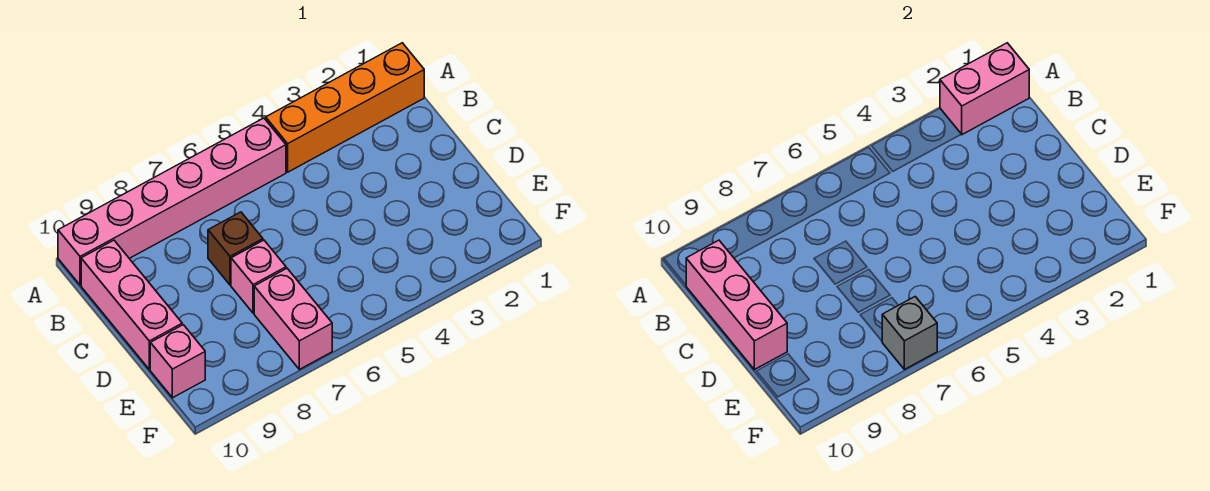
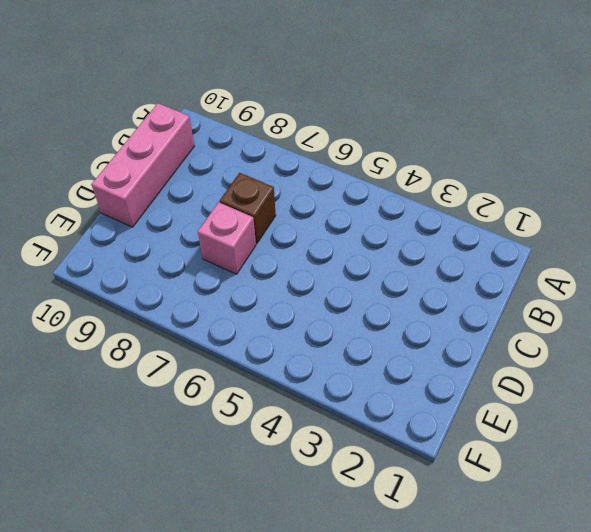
none -> orange 1x4 brick [266,43,424,172]
none -> pink 1x6 brick [58,118,286,285]

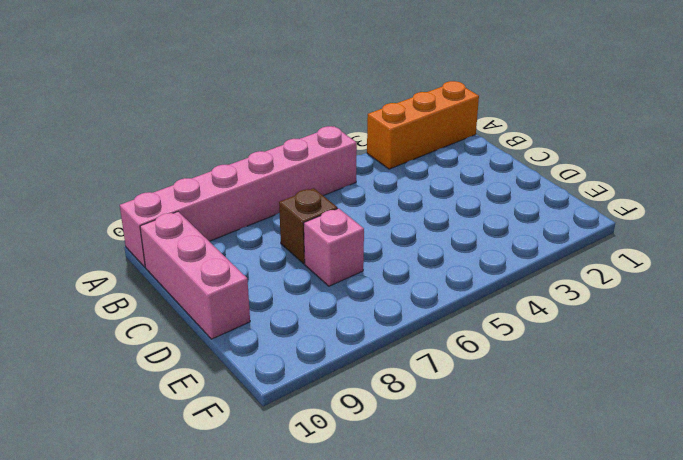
orange 1x3 brick [367,81,479,169] -> orange 1x4 brick [266,43,424,172]
none -> pink 1x2 brick [254,268,332,369]
none -> pink 1x1 brick [150,325,205,398]

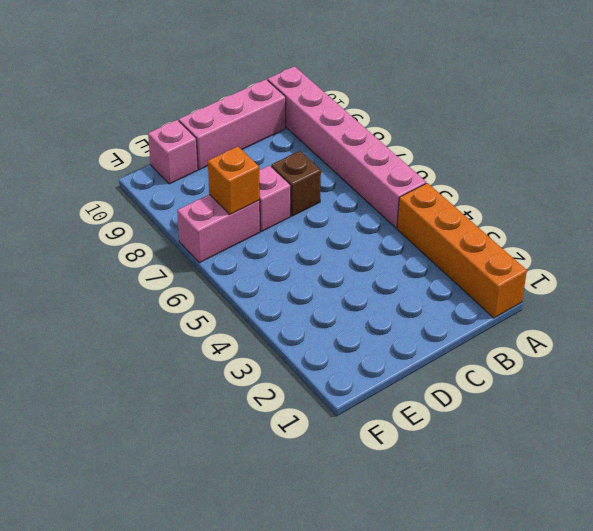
orange 1x1 brick [208,147,260,214] -> none
none -> pink 1x2 brick [940,43,1029,135]
none -> pink 1x3 brick [686,240,787,370]

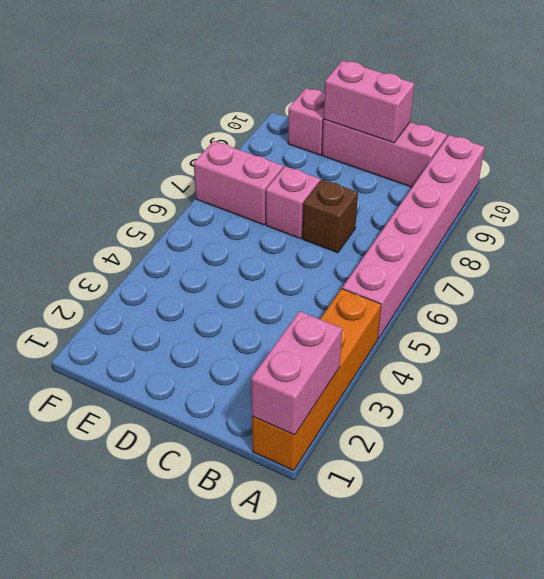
pink 1x2 brick [324,60,414,143] -> pink 1x3 brick [686,240,787,370]
none -> grey 1x1 brick [882,297,937,369]

